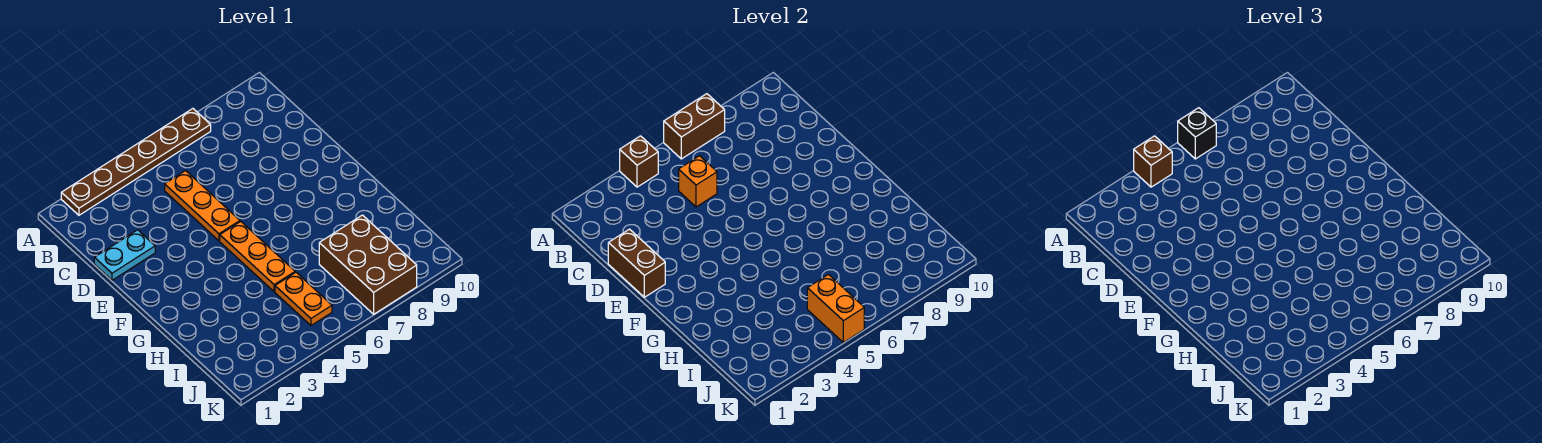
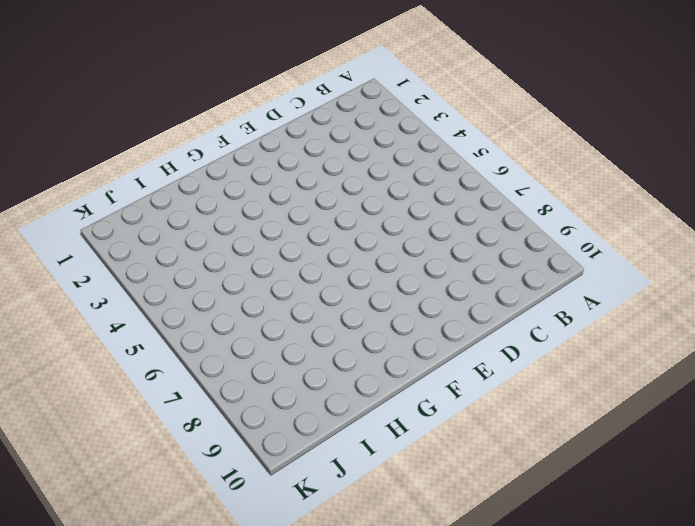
none -> brown 1x6 plate [61,109,211,215]
none -> orange 1x3 plate [165,171,240,241]
none -> cyan 1x2 plate [94,230,155,280]

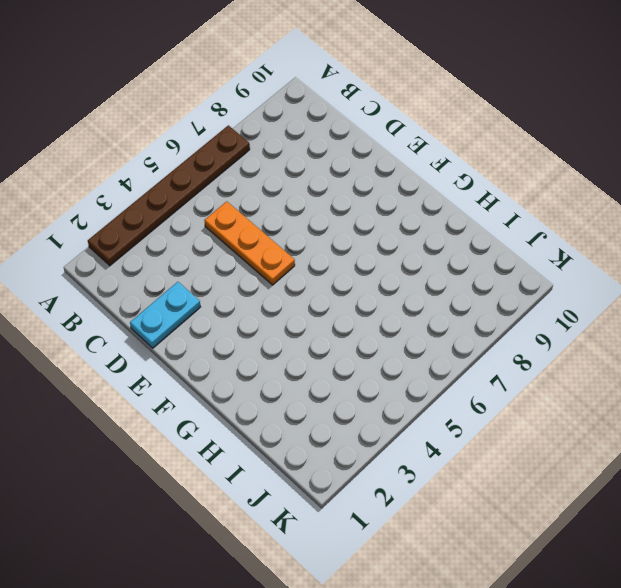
none -> orange 1x3 plate [220,221,295,292]
none -> orange 1x2 plate [275,272,332,325]
none -> brown 2x3 brick [319,215,417,314]

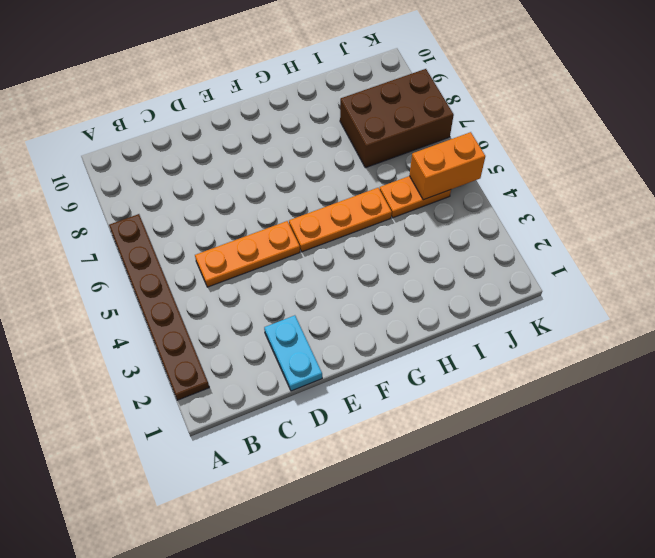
none -> brown 1x1 brick [620,136,658,187]
none -> brown 1x2 brick [664,94,725,159]
none -> orange 1x1 brick [679,156,717,207]

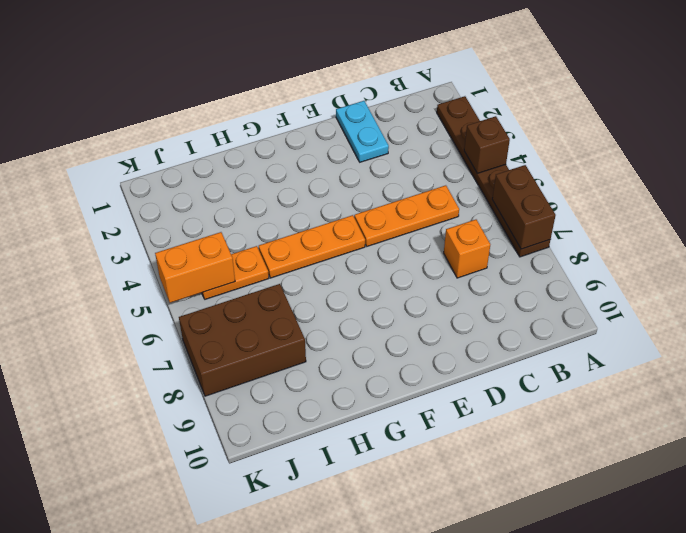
orange 1x1 brick [444,220,490,278] -> orange 1x1 brick moved to [679,156,717,207]
none -> brown 1x2 brick [608,229,665,297]
none -> brown 1x1 brick [1134,136,1172,187]
none -> black 1x1 brick [1178,108,1216,159]

